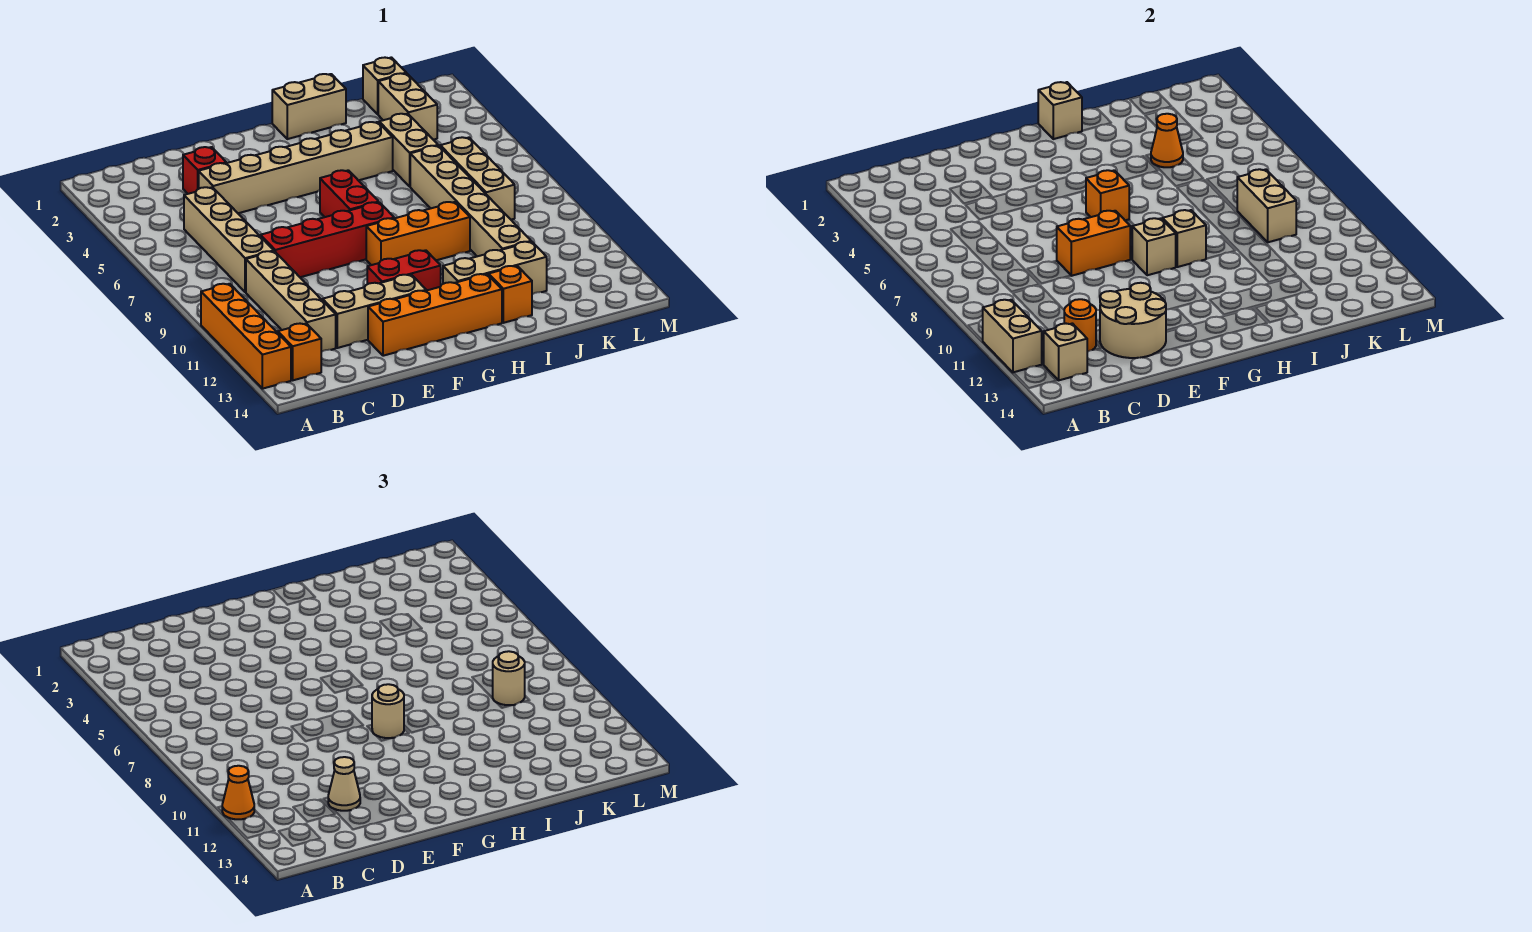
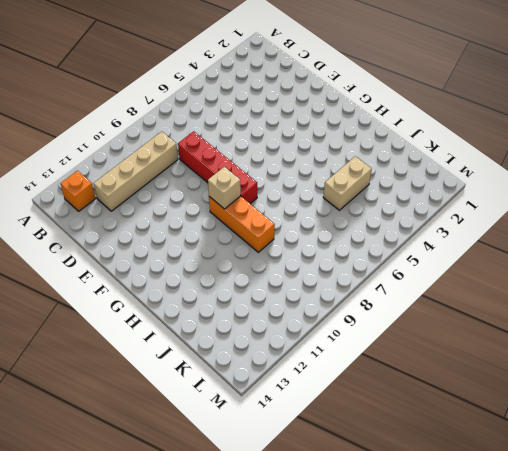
none -> orange 1x4 brick [201,284,291,389]
none -> tan 1x4 brick [184,187,274,292]
none -> red 1x1 brick [183,147,226,194]
none -> tan 1x6 brick [199,122,393,213]

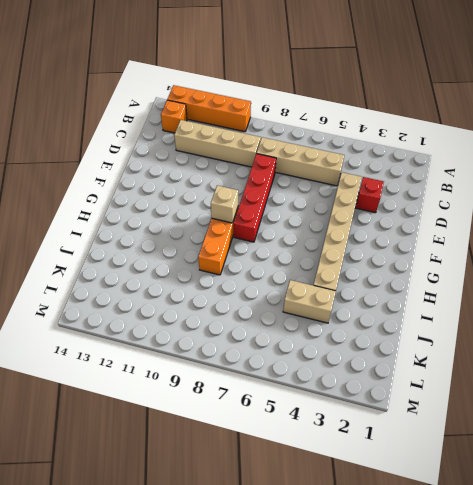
none -> tan 1x3 brick [323,275,426,348]
none -> orange 1x4 brick [368,274,502,356]
none -> red 1x2 brick [367,250,441,291]
none -> red 1x2 brick [320,170,379,217]

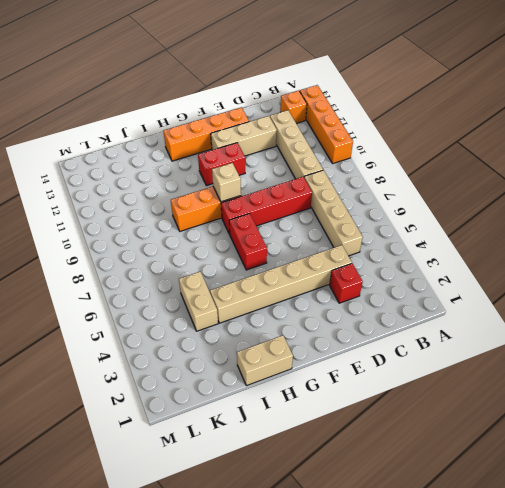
none -> tan 1x3 brick [443,242,547,294]
none -> orange 1x1 brick [489,266,532,323]
none -> tan 1x6 brick [410,146,531,256]
none -> tan 1x1 brick [363,57,406,114]

